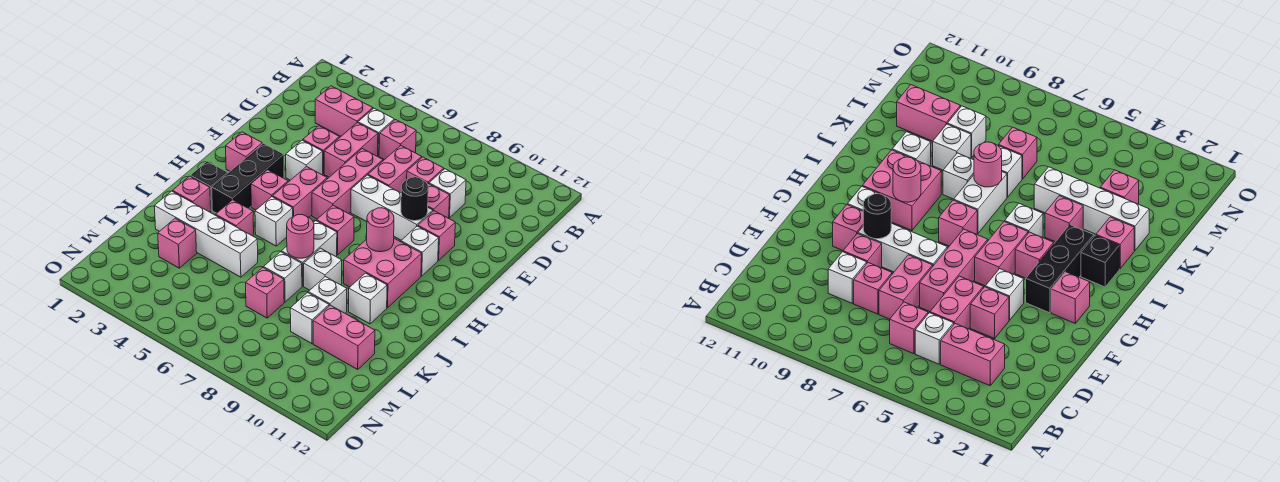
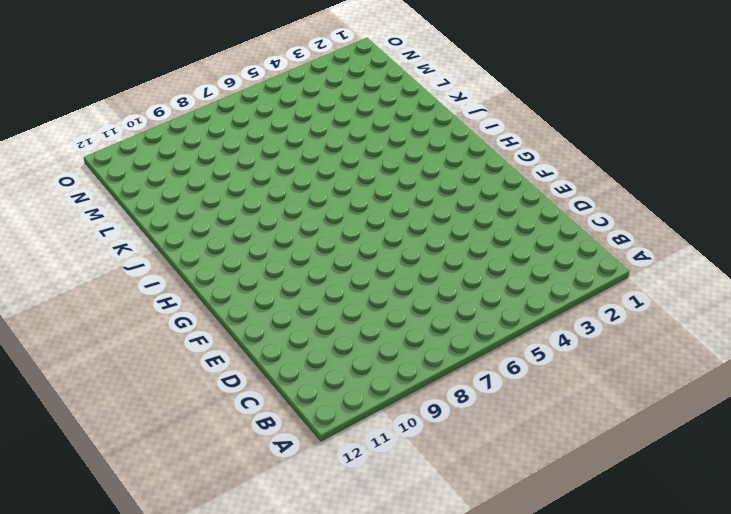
none -> pink 1x2 brick [315,86,373,136]
none -> white 1x1 brick [358,108,394,156]
none -> pink 1x1 brick [379,120,416,160]
none -> pink 1x2 brick [324,123,378,177]

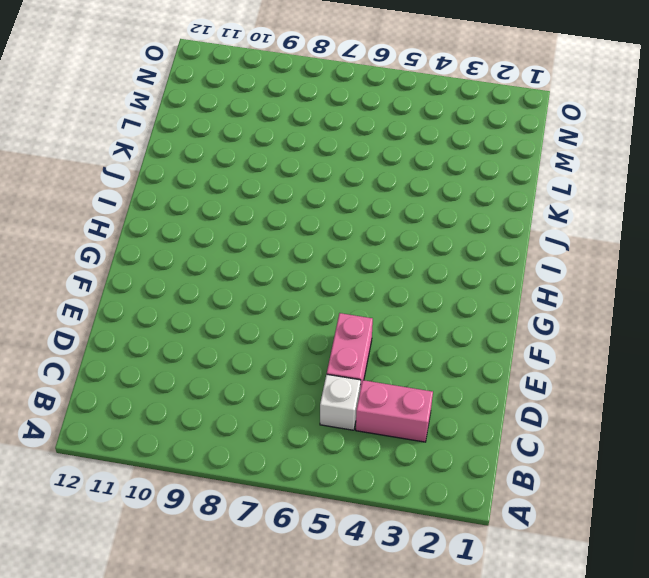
none -> pink 1x1 brick [379,120,416,160]
none -> pink 1x2 brick [368,146,422,193]
none -> pink 1x1 brick [407,157,444,184]
none -> white 1x1 brick [429,169,466,218]

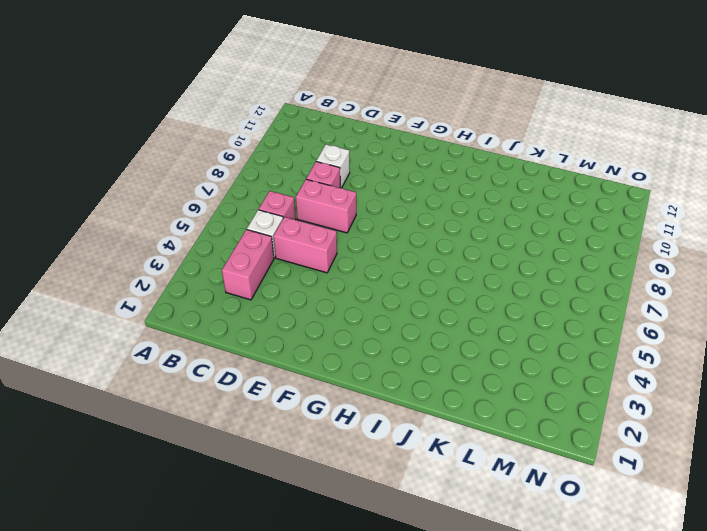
none -> pink 1x1 brick [303,126,339,174]
none -> pink 1x3 brick [312,149,383,219]
none -> pink 1x1 brick [428,184,450,218]
none -> white 1x1 brick [286,140,323,180]

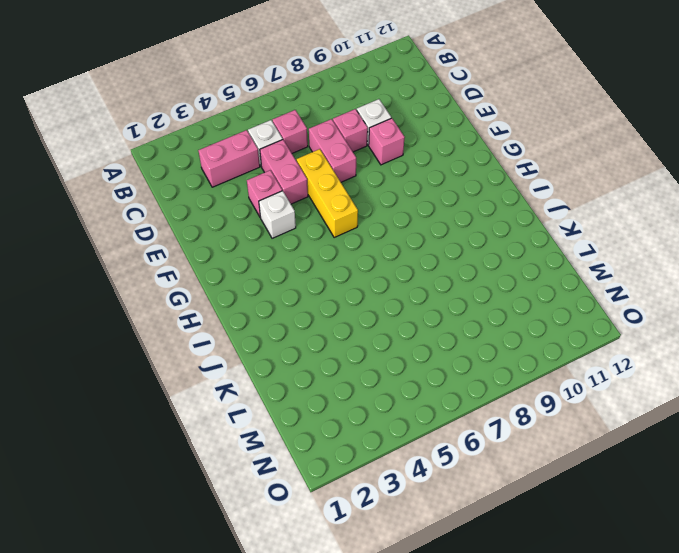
yellow 1x3 brick [297,149,358,238] -> pink 1x3 brick [312,149,383,219]
none -> white 1x3 brick [351,175,433,240]
none -> pink 1x1 brick [418,211,455,260]
none -> pink 1x1 brick [226,132,262,171]
none -> black 1x3 brick [212,143,284,213]

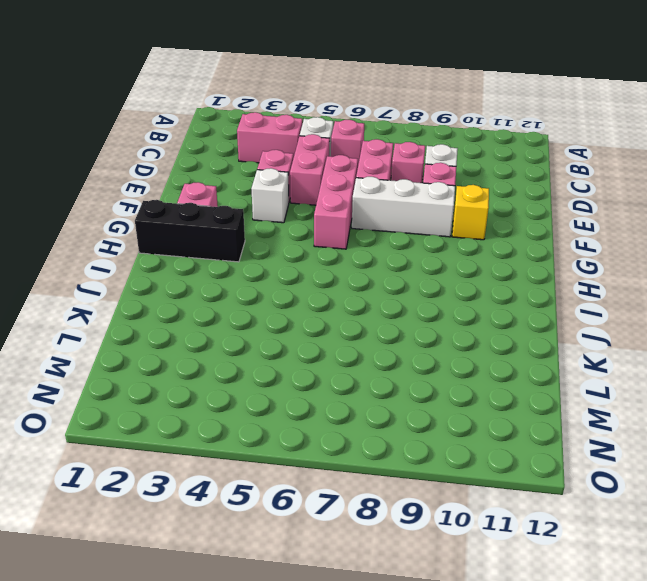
yellow 1x1 brick [452,185,489,240] -> pink 1x1 brick [418,211,455,260]
black 1x3 brick [135,200,245,262] -> black 1x3 brick turned to [212,143,284,213]
none -> pink 1x2 brick [273,166,327,217]
none -> white 1x1 brick [401,226,439,276]
none -> pink 1x1 brick [251,170,288,210]
none -> pink 1x1 brick [317,205,354,255]

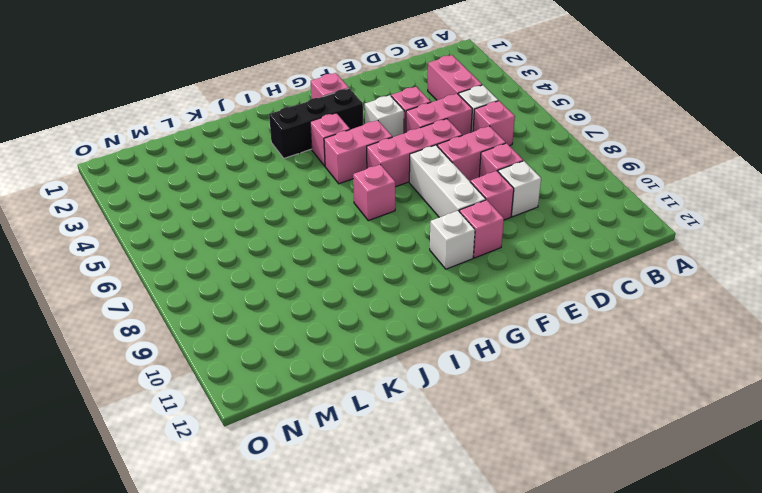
none -> pink 2x2 brick [344,238,422,308]
none -> black 1x1 brick [190,161,228,210]
none -> white 1x1 brick [255,197,293,246]
none -> white 1x2 brick [281,221,337,286]

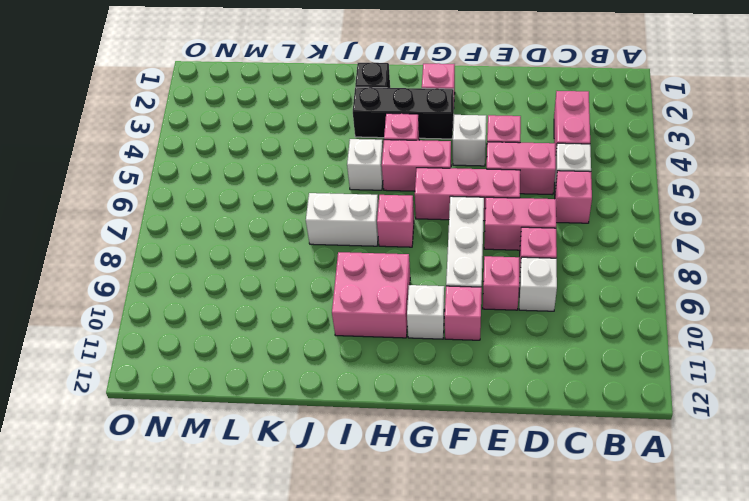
none -> pink 1x1 brick [173,176,211,212]
none -> pink 1x1 brick [216,200,254,236]
none -> white 1x1 brick [304,248,342,290]
none -> white 1x1 brick [349,273,387,324]

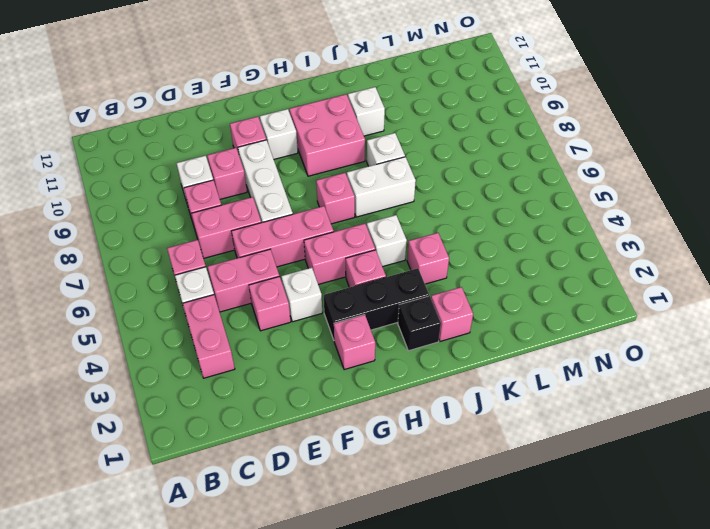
none -> white 1x4 brick [155,191,258,277]
none -> white 1x1 brick [264,252,302,302]
none -> white 1x1 brick [308,277,347,313]
none -> pink 1x1 brick [158,218,197,268]

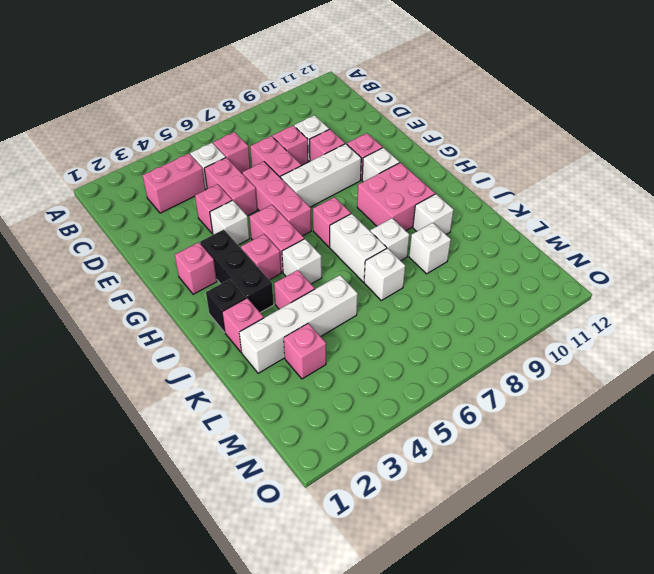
none -> pink 1x1 brick [246,267,284,318]
none -> white 1x1 brick [290,293,329,344]
none -> pink 1x2 brick [313,305,375,369]
none -> black 1x1 round brick [401,177,428,221]

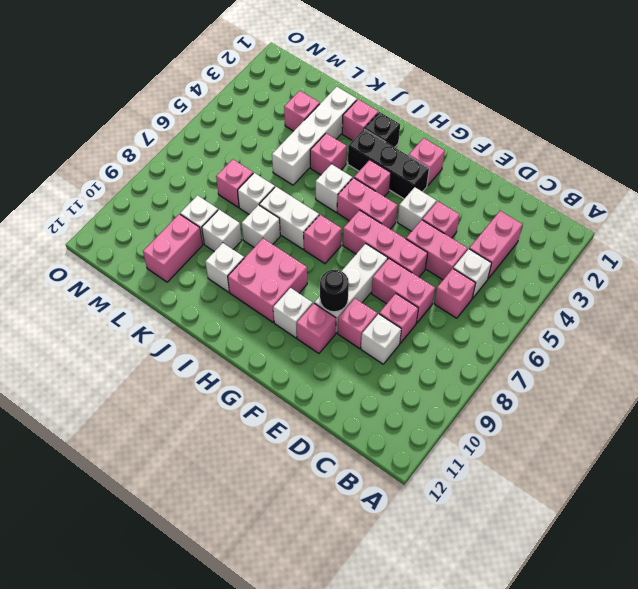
none -> pink 1x1 round brick [366,208,394,252]
none -> pink 1x1 round brick [287,214,314,258]

